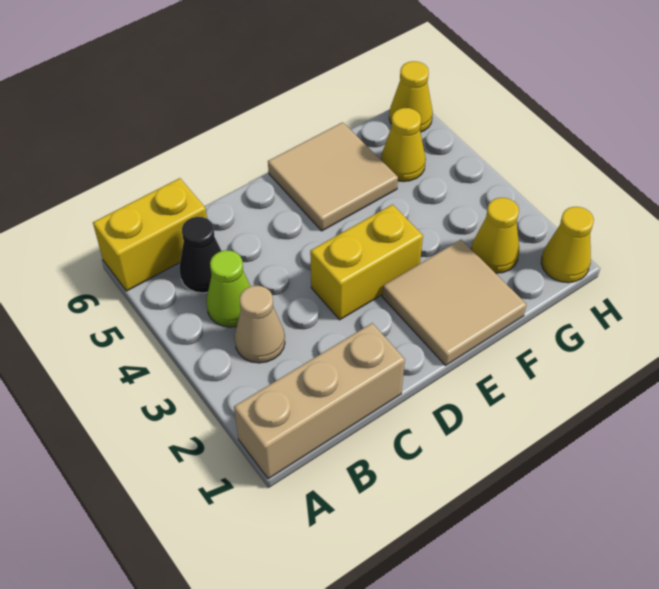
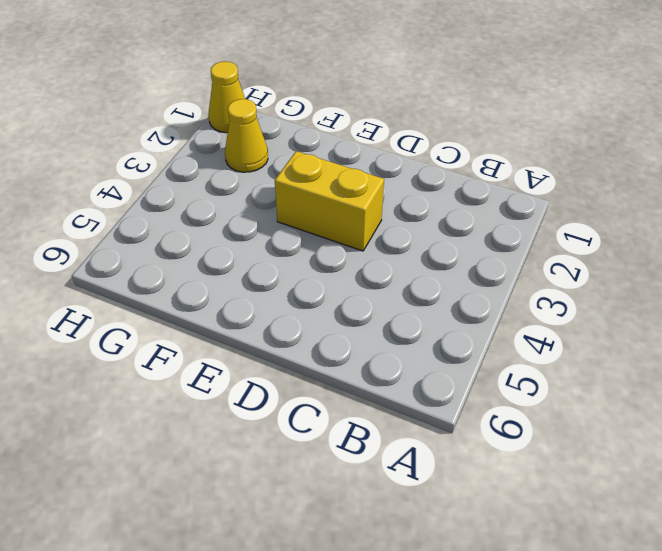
none -> tan 1x3 brick [234,323,405,479]
none -> yellow 1x2 brick [93,178,207,291]
none -> tan 1x1 cone [234,286,285,363]

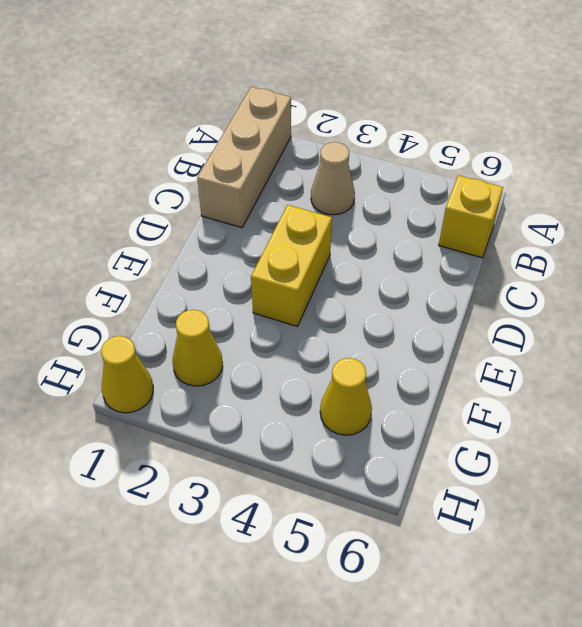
yellow 1x1 brick [439,175,503,258] -> yellow 1x2 brick [93,178,207,291]
none -> lime 1x1 cone [206,250,251,327]
none -> black 1x1 cone [180,217,221,293]
none -> tan 2x2 tile [382,240,527,365]

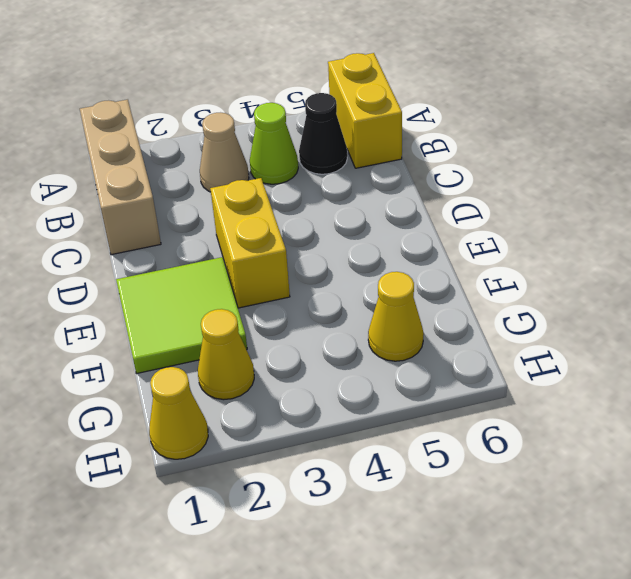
lime 2x2 tile [116,257,247,374] -> tan 2x2 tile [382,240,527,365]
none -> tan 2x2 tile [268,122,398,231]
none -> yellow 1x1 cone [389,61,433,132]

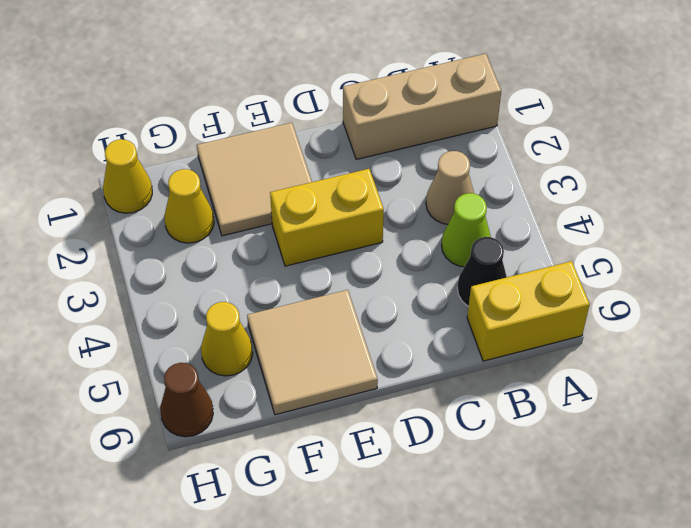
brown 1x1 cone [160,363,213,437] -> yellow 1x1 cone [389,61,433,132]

